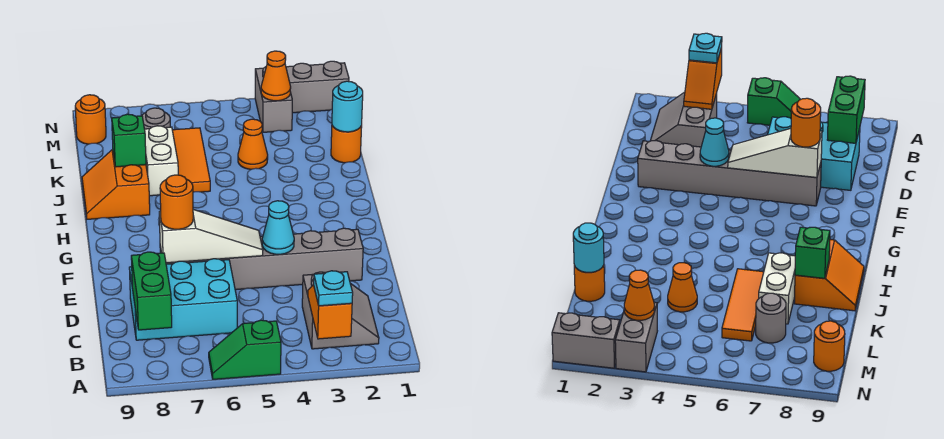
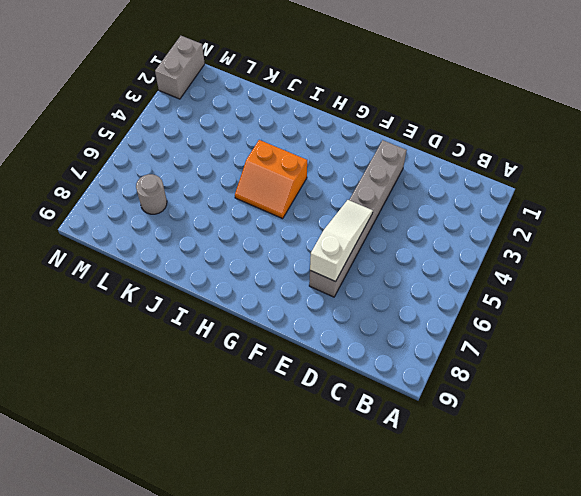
orange 2x2 slope [235,140,307,219] -> orange 2x2 slope moved to [82,150,150,219]
none -> green 1x2 slope [209,320,281,379]
none -> grey 2x2 slope [302,272,379,349]
none -> cyan 2x3 brick [129,259,237,340]

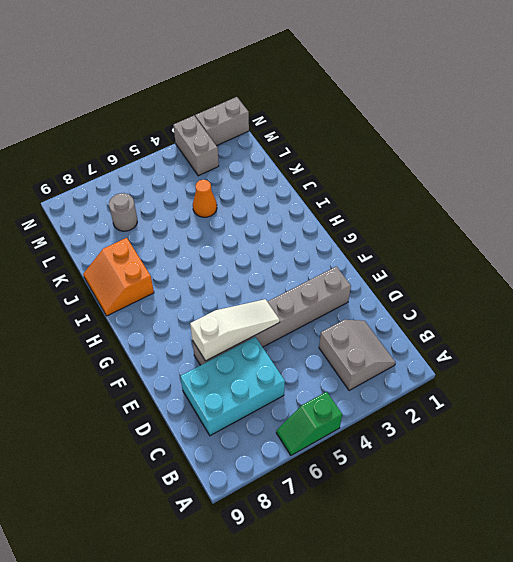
none -> orange 1x3 tile [172,128,210,192]
none -> white 1x2 brick [145,126,178,196]
none -> orange 1x1 round brick [331,126,362,163]

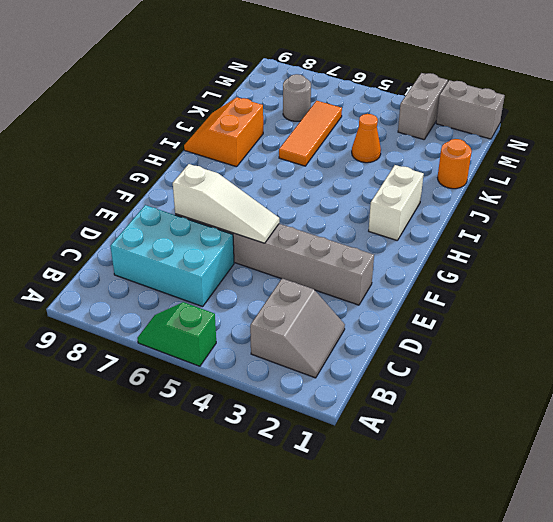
white 1x2 brick [369,165,424,240] -> white 1x2 brick moved to [145,126,178,196]
none -> orange 1x1 round brick [75,95,106,144]
none -> orange 1x2 slope [308,285,352,339]
none -> green 1x2 brick [131,252,172,330]

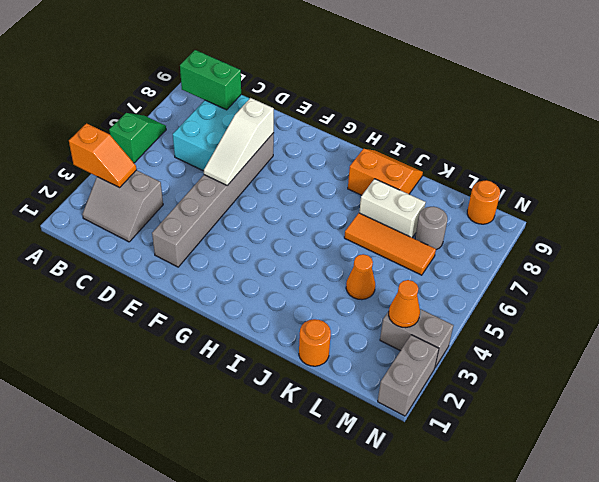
none -> cyan 1x1 cone [262,201,294,254]
none -> green 1x1 brick [112,114,146,167]
none -> cyan 1x1 round brick [332,81,363,132]

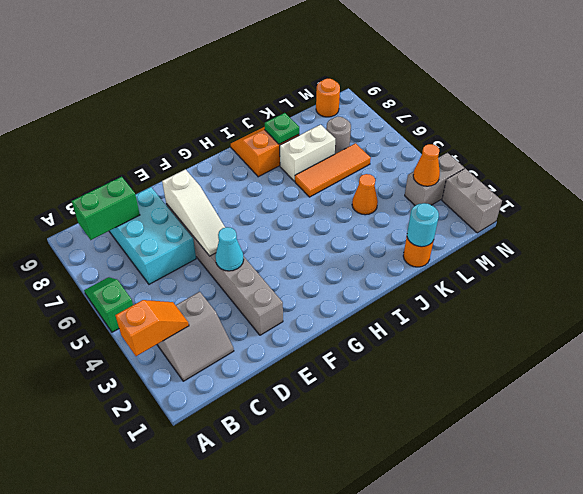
green 1x1 plate [265,113,299,144] -> green 1x1 brick [112,114,146,167]
none -> cyan 1x1 plate [314,271,353,306]
none -> orange 1x1 round brick [160,175,193,229]

